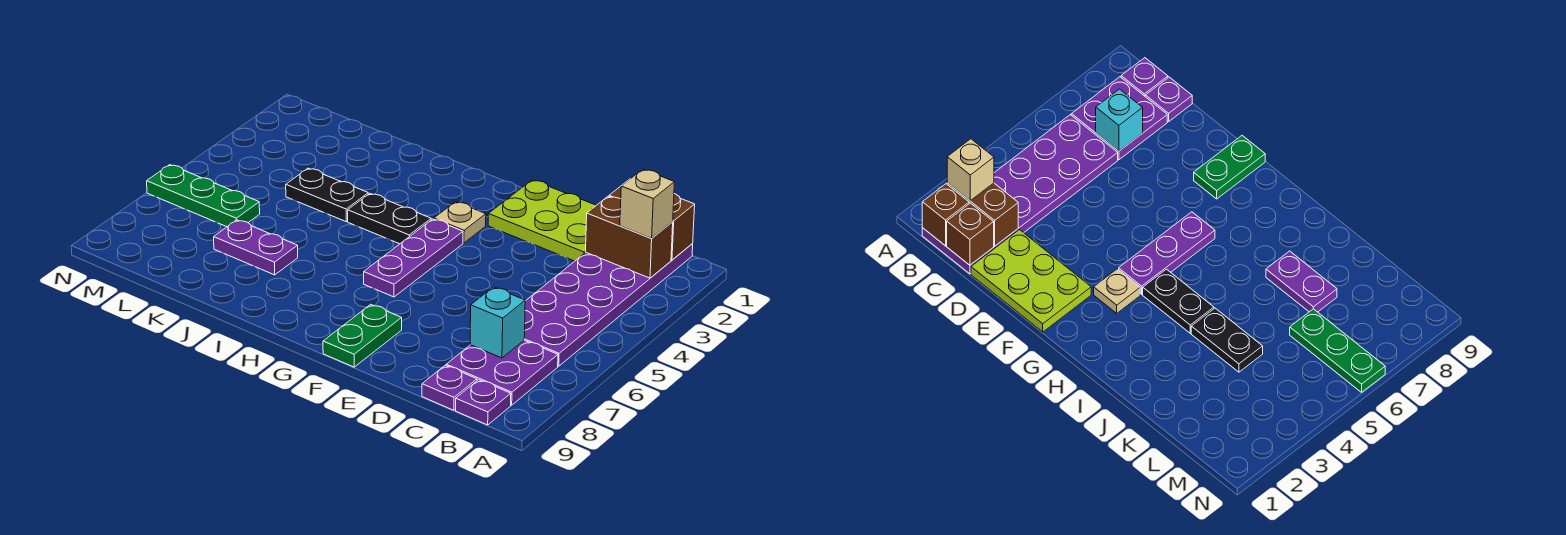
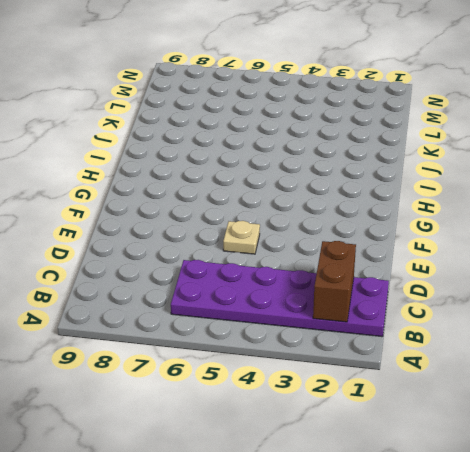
tan 1x1 plate [223,221,260,254] -> tan 1x1 plate moved to [434,202,486,243]
none -> purple 2x2 plate [446,340,558,405]
none -> purple 1x1 plate [456,380,511,425]
none -> purple 1x1 plate [422,365,477,410]

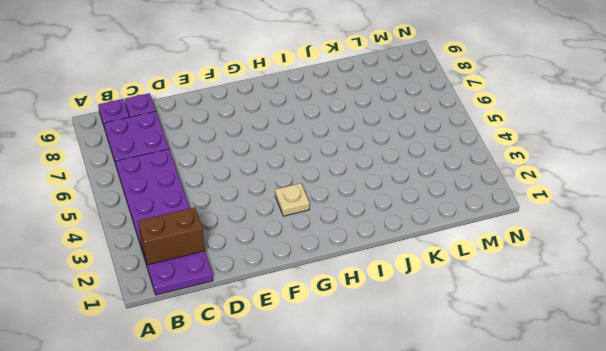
none -> lime 2x3 plate [488,180,596,261]
none -> green 1x2 plate [323,304,402,367]
none -> purple 1x3 plate [364,219,463,297]

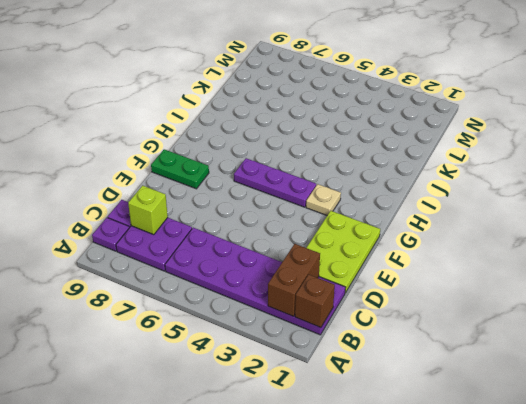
lime 1x1 brick [128,186,168,235] -> none
none -> black 1x2 plate [348,194,431,244]
none -> black 1x2 plate [286,168,368,221]
none -> purple 1x2 plate [214,220,298,275]

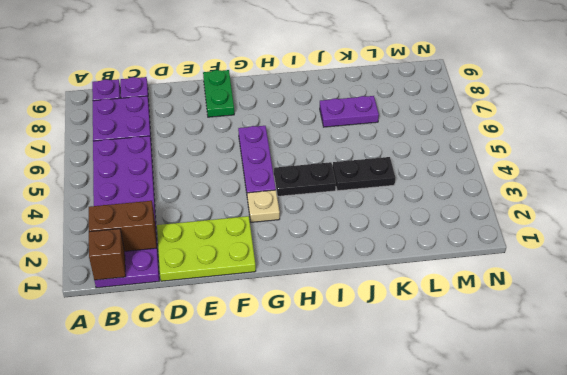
none -> green 1x3 plate [147,165,260,227]
none -> brown 1x1 brick [947,203,994,265]
none -> cyan 1x1 brick [470,287,525,358]

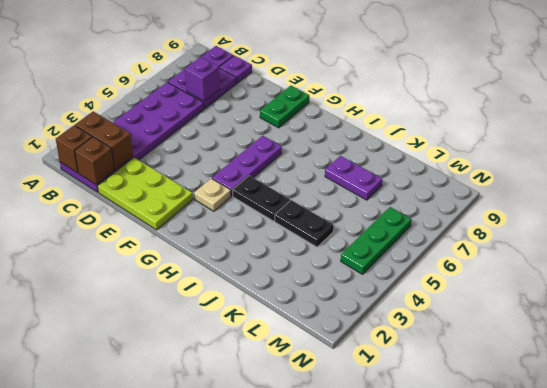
purple 1x1 brick [185,57,220,101] -> cyan 1x1 brick [470,287,525,358]
green 1x3 plate [341,207,412,274] -> green 1x3 plate turned to [147,165,260,227]
none -> tan 1x1 brick [620,169,674,238]

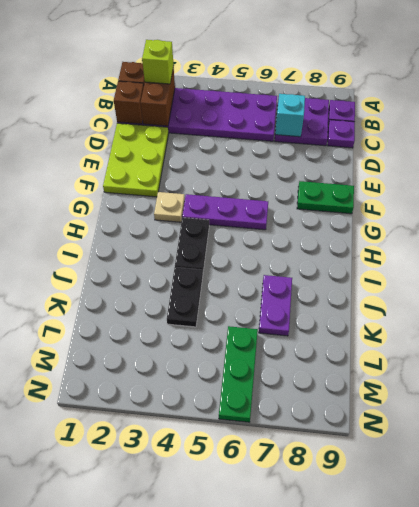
lime 1x1 brick [142,40,174,84] -> tan 1x1 brick [620,169,674,238]

